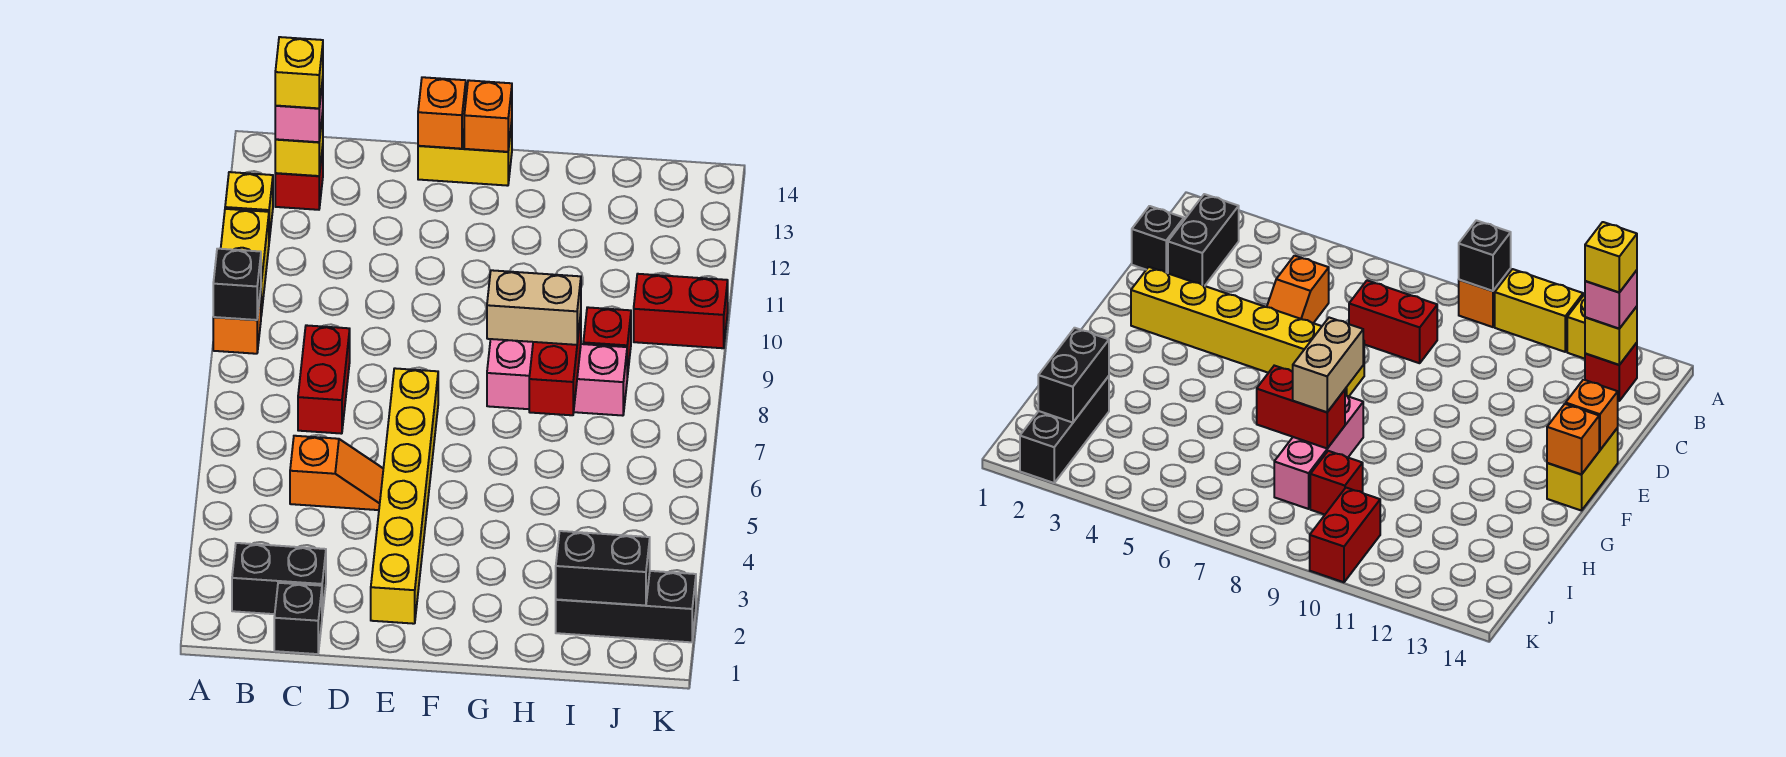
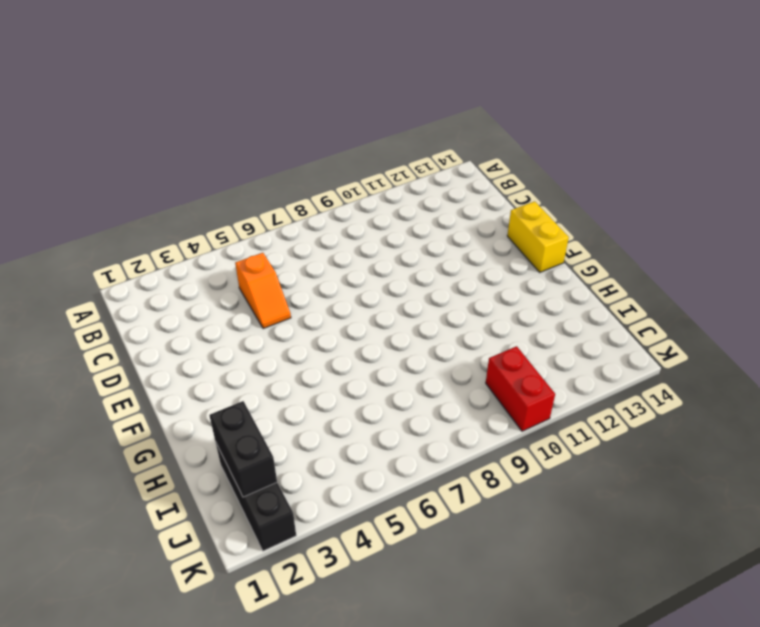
none -> orange 1x1 brick [213,291,261,354]
none -> yellow 1x2 brick [221,209,269,315]
none -> yellow 1x1 brick [225,172,273,240]

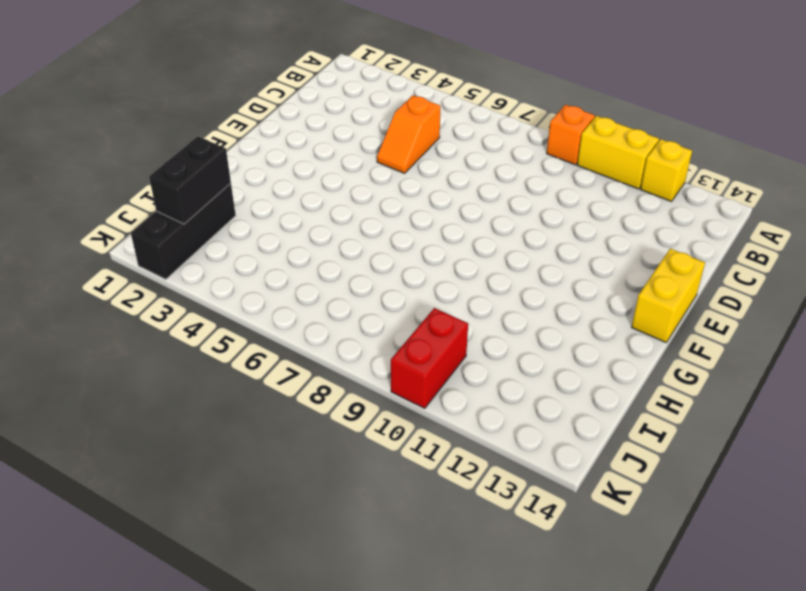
none -> black 1x2 brick [232,543,326,615]
none -> red 1x1 brick [275,147,323,210]
none -> black 1x1 brick [274,583,322,654]

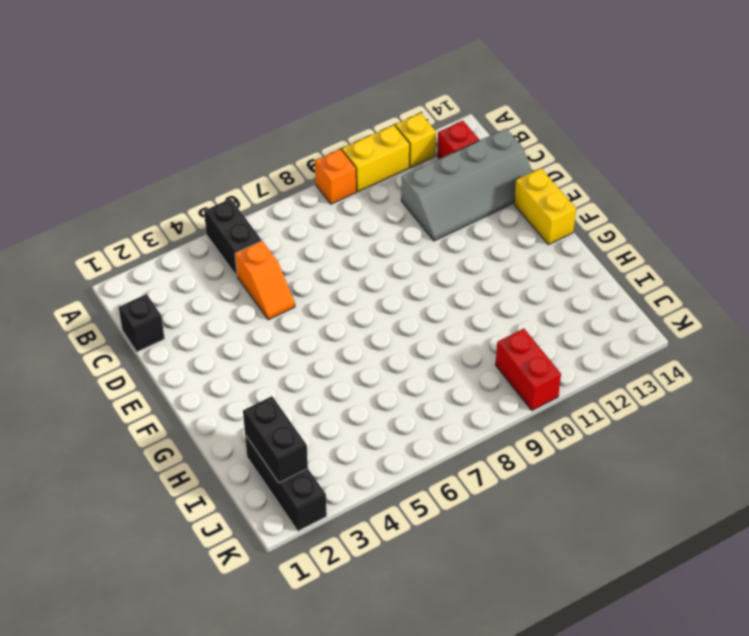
black 1x2 brick [204,199,262,276] -> black 1x2 brick moved to [232,543,326,615]
grey 2x4 slope [401,129,532,241] -> none
none -> red 1x2 brick [298,325,350,434]
none -> yellow 1x6 brick [371,368,438,624]
none -> pink 1x3 brick [487,339,627,416]

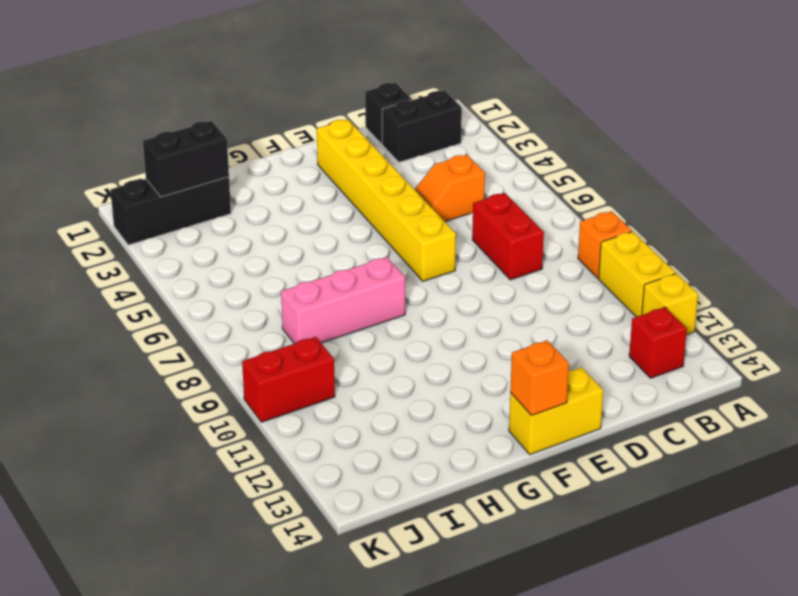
none -> red 1x1 brick [583,307,631,377]
none -> black 1x1 brick [213,249,261,320]
none -> yellow 1x1 brick [275,113,323,176]

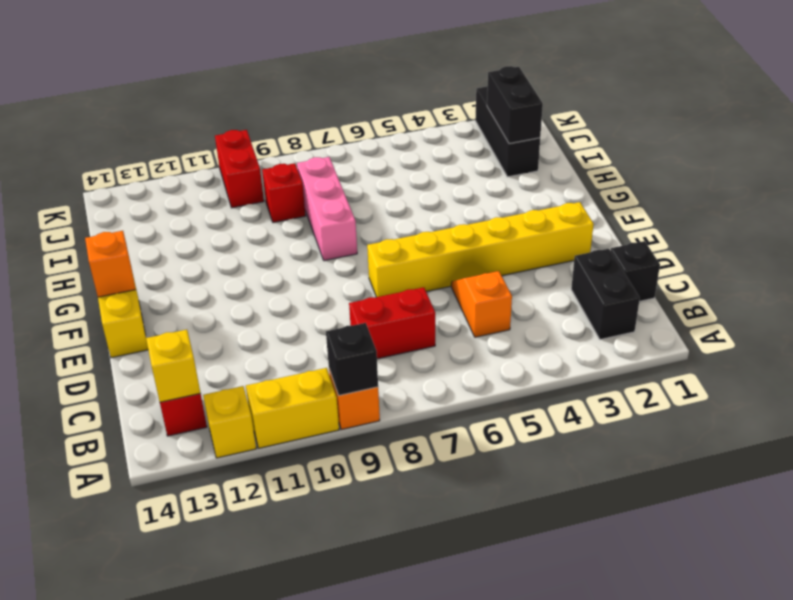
none -> orange 1x1 brick [418,77,466,149]
none -> red 1x2 brick [529,314,581,415]
none -> pink 1x1 brick [275,79,323,142]

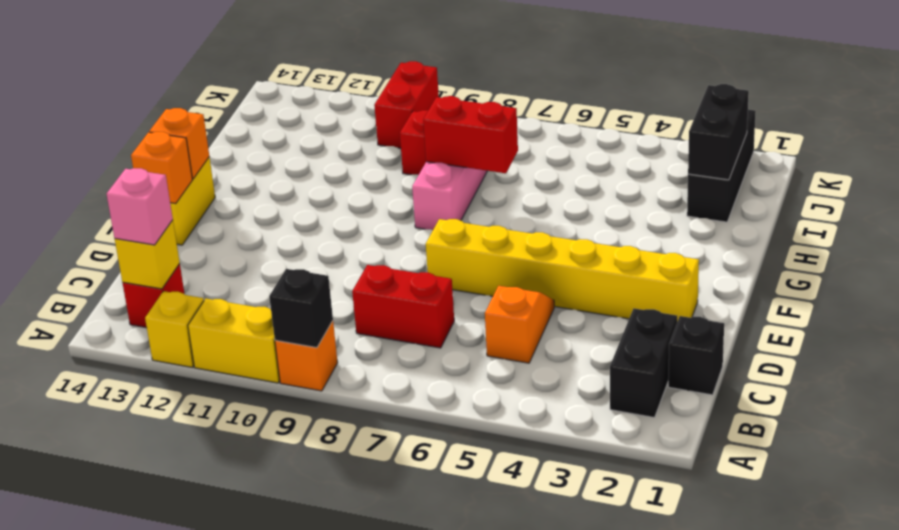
none -> tan 1x2 brick [487,270,581,345]
none -> yellow 1x1 brick [275,37,323,108]

